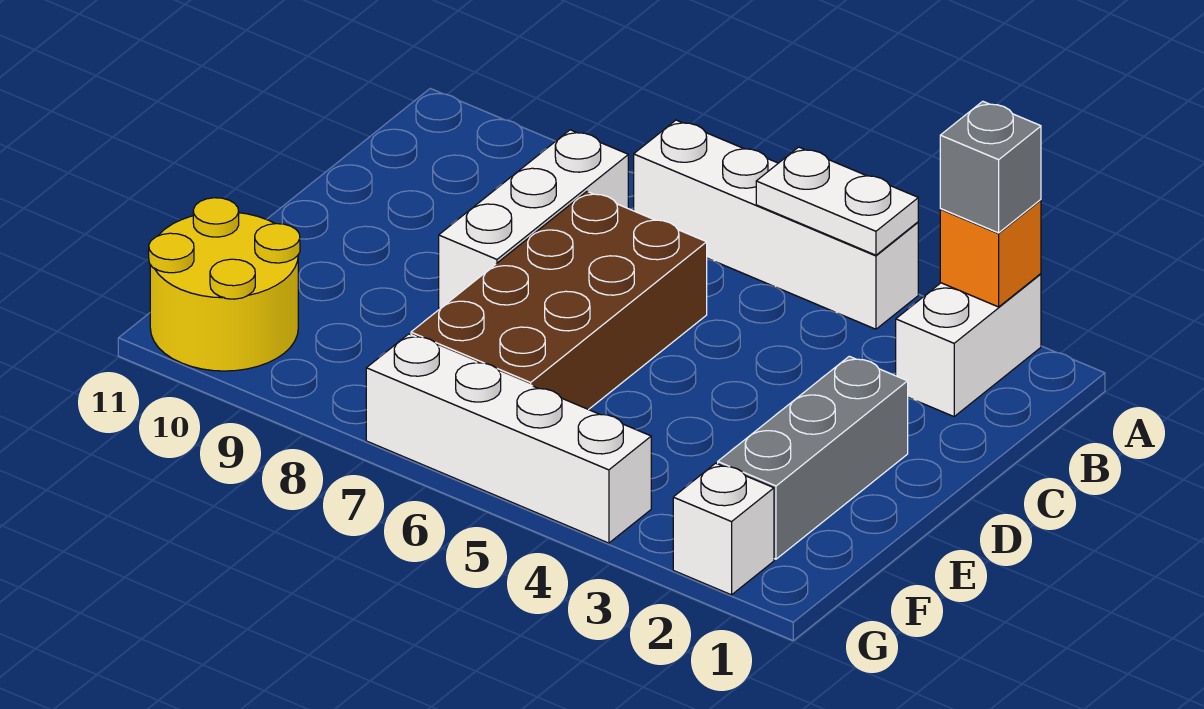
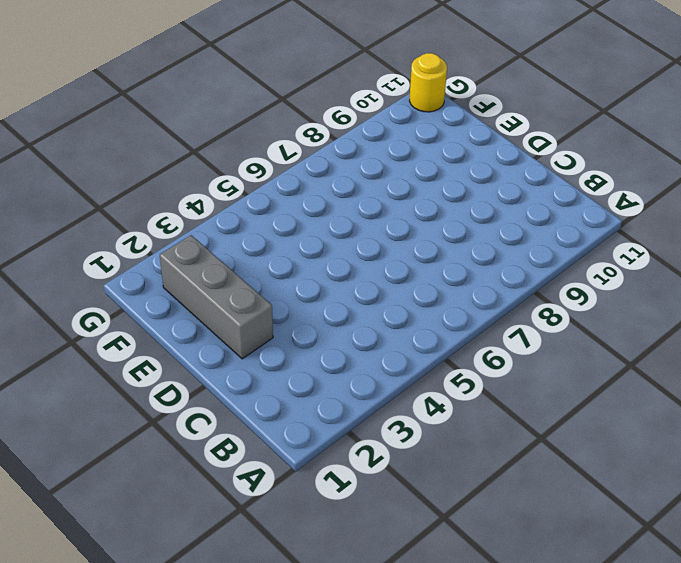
yellow 1x1 round brick [410,53,447,112] -> yellow 2x2 round brick [149,198,300,371]
none -> white 1x2 brick [896,274,1041,417]
none -> white 1x4 brick [634,120,918,329]

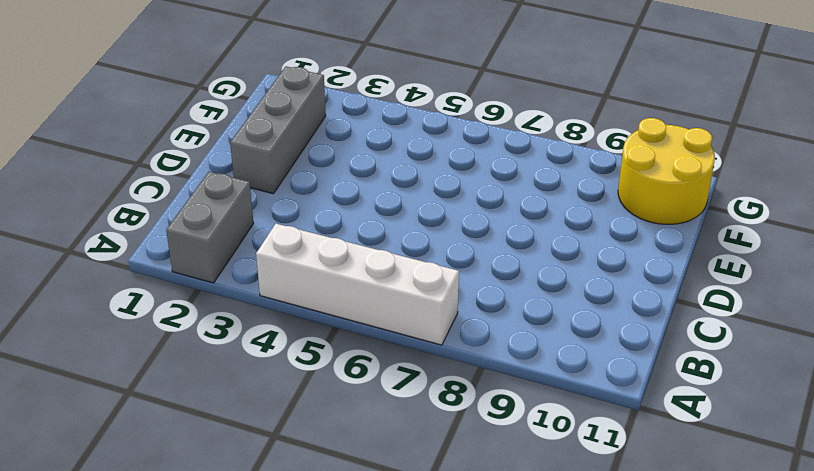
grey 1x2 brick [166,172,254,283] -> white 1x2 brick [896,274,1041,417]
none -> white 1x3 brick [439,130,628,309]
none -> brown 2x4 brick [411,192,707,410]

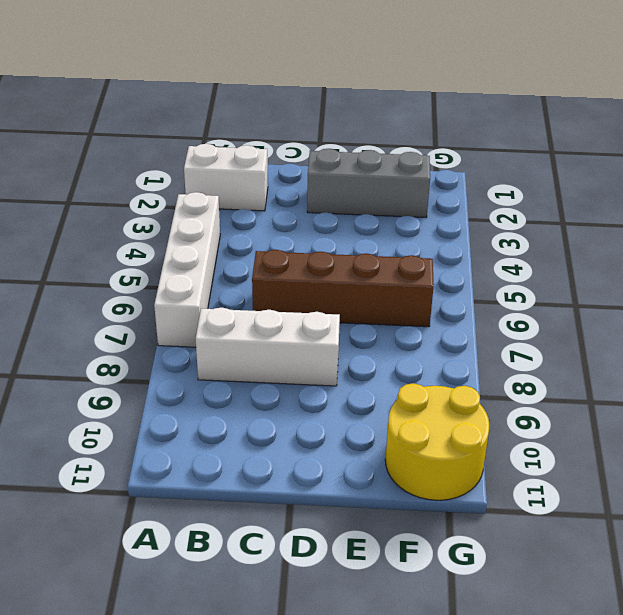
brown 1x4 brick [252,250,434,327] -> brown 2x4 brick [411,192,707,410]
none -> white 1x1 brick [673,463,774,595]
none -> white 1x4 brick [366,334,651,543]

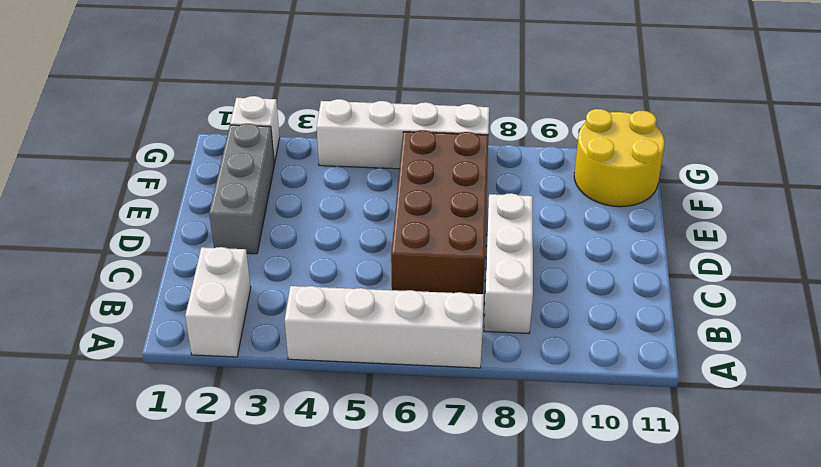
none -> orange 1x1 brick [940,200,1041,307]
none -> white 1x2 plate [756,147,918,255]

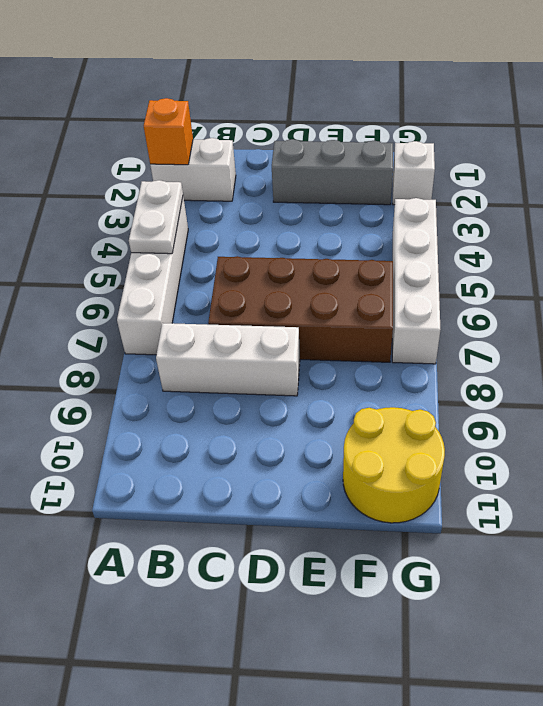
none -> grey 1x1 brick [940,101,1041,233]

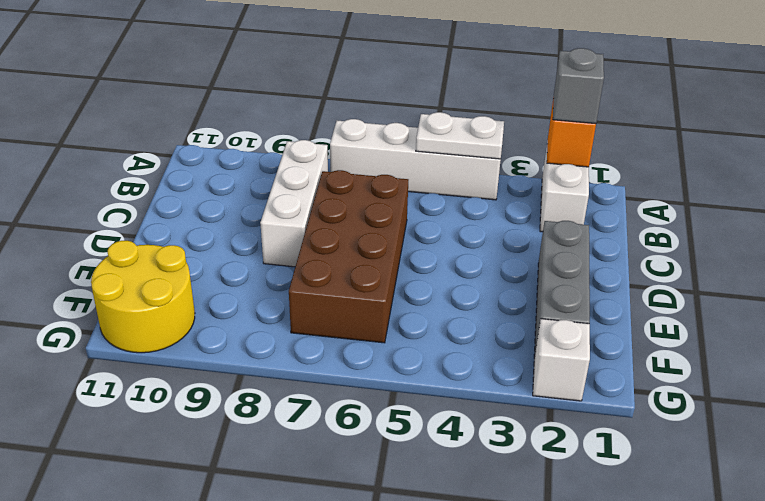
none -> white 1x4 brick [366,334,651,543]

